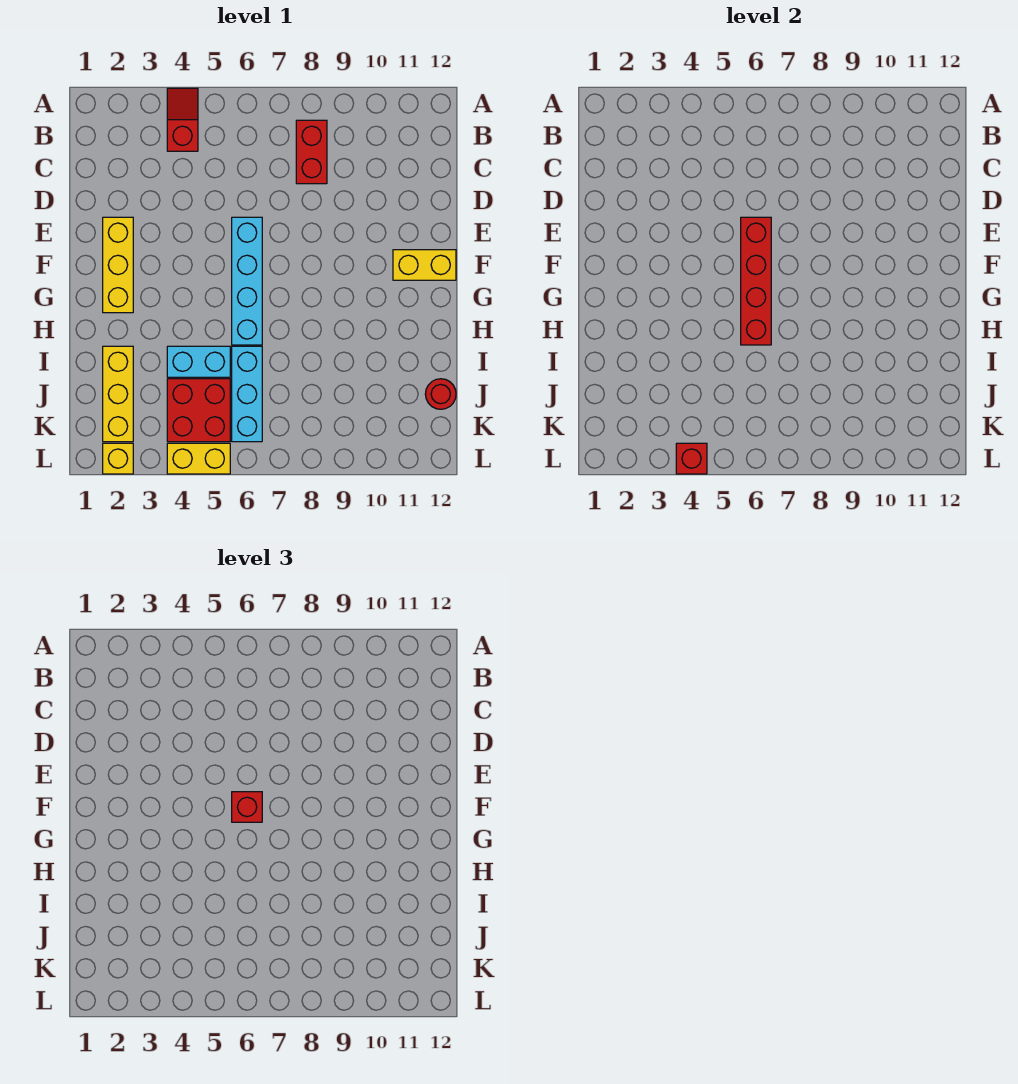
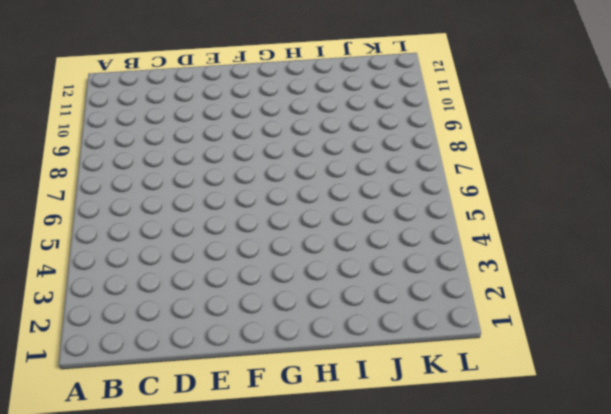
none -> red 1x2 slope [167,88,198,151]
none -> red 1x2 brick [296,120,327,184]
none -> yellow 1x3 brick [103,217,133,313]

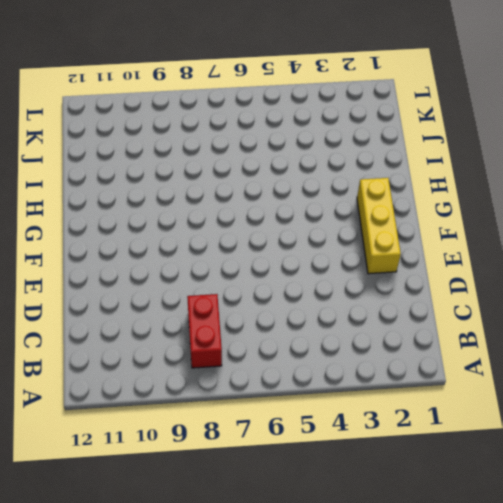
none -> red 1x2 slope [167,88,198,151]
none -> cyan 1x4 brick [232,217,262,345]
none -> yellow 1x2 brick [393,250,456,280]

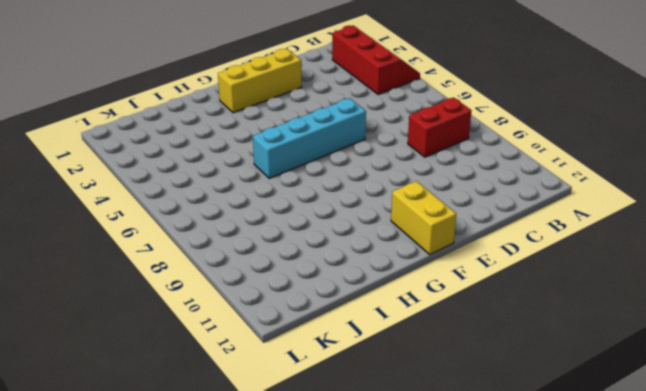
red 2x3 slope [332,25,420,95] -> red 1x2 slope [167,88,198,151]
none -> yellow 1x3 brick [103,346,133,442]
none -> cyan 1x2 brick [167,346,230,377]
none -> cyan 1x3 brick [232,346,262,442]

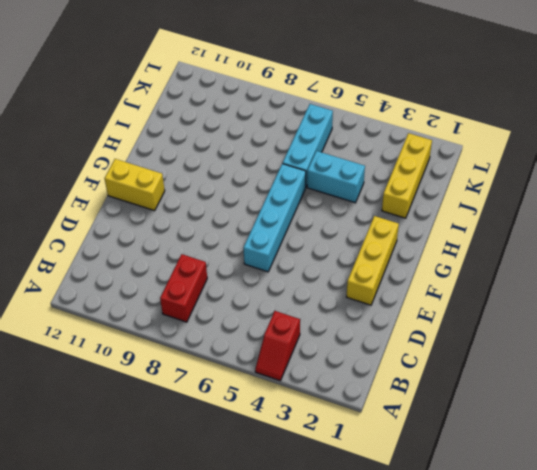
none -> red 2x2 brick [167,379,230,442]
none -> red 1x1 round brick [425,379,456,409]
none -> yellow 1x1 brick [103,443,133,474]

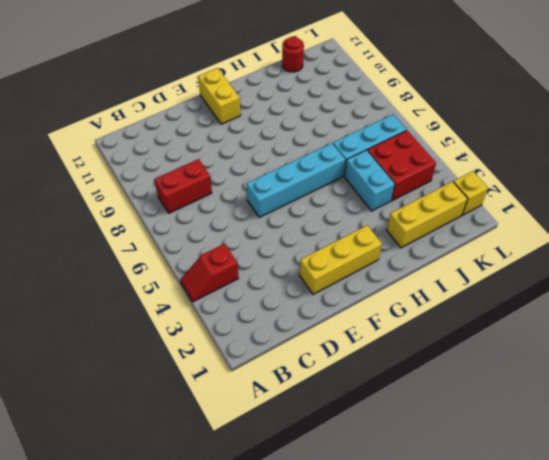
none -> yellow 1x2 brick [167,443,230,474]
none -> red 1x4 brick [741,217,771,345]
none -> red 1x1 brick [676,443,707,474]

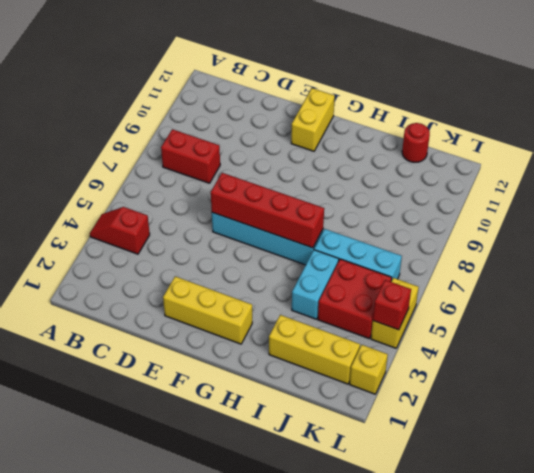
none -> red 1x1 brick [232,792,262,822]

